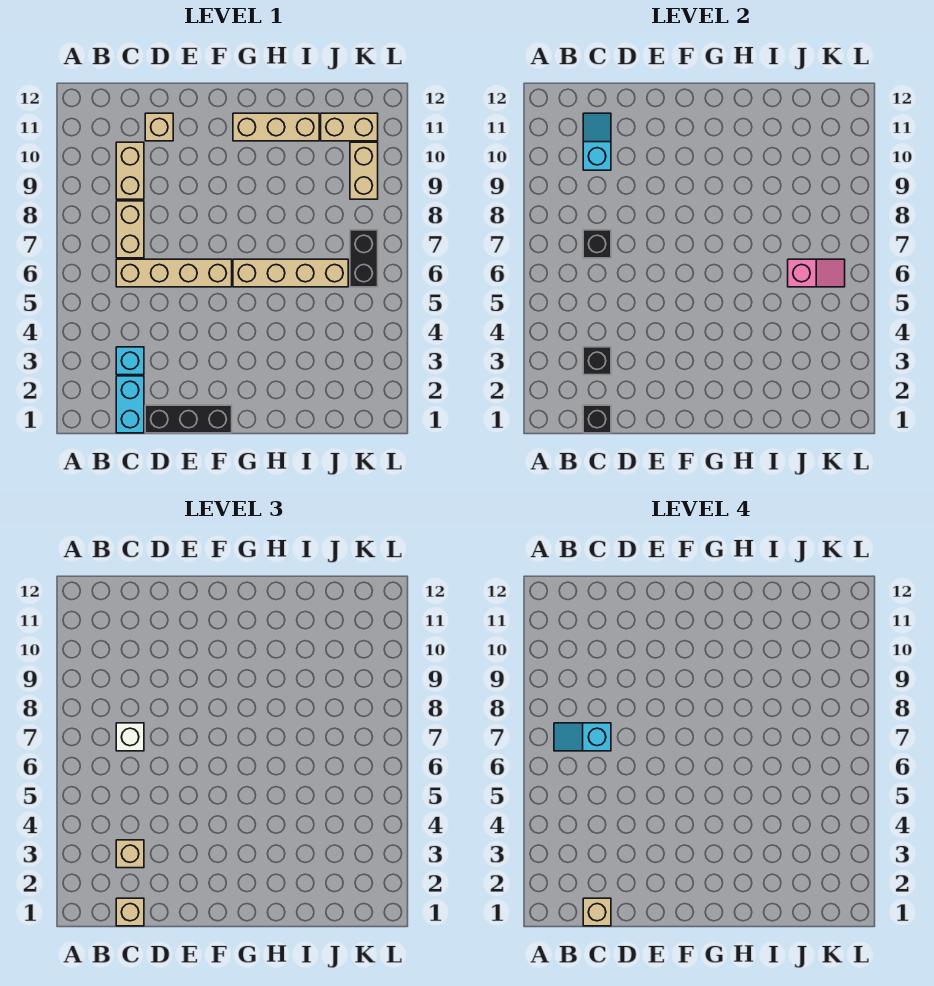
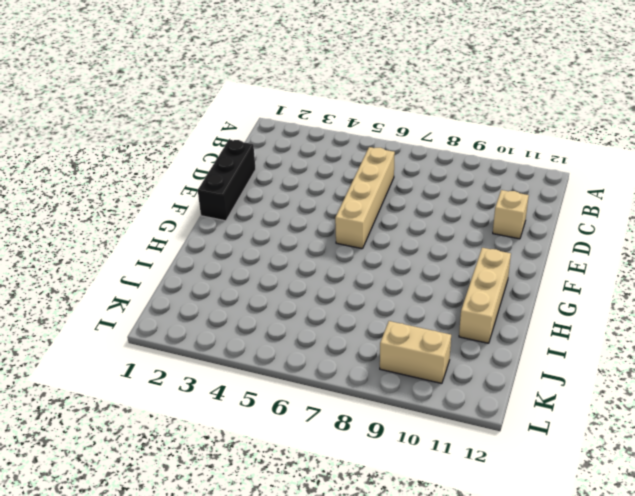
none -> cyan 1x2 brick [116,376,144,433]
none -> cyan 1x1 brick [116,347,144,375]
none -> tan 1x2 brick [116,201,144,258]

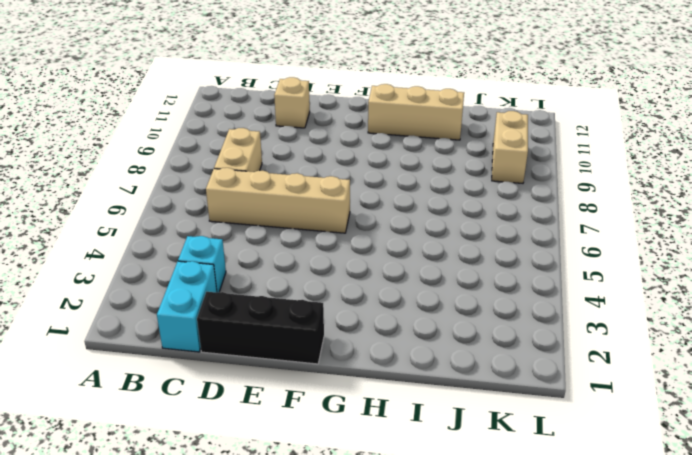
none -> tan 1x2 brick [116,142,144,199]
none -> tan 1x4 brick [233,259,348,287]
none -> tan 1x2 brick [321,113,378,141]

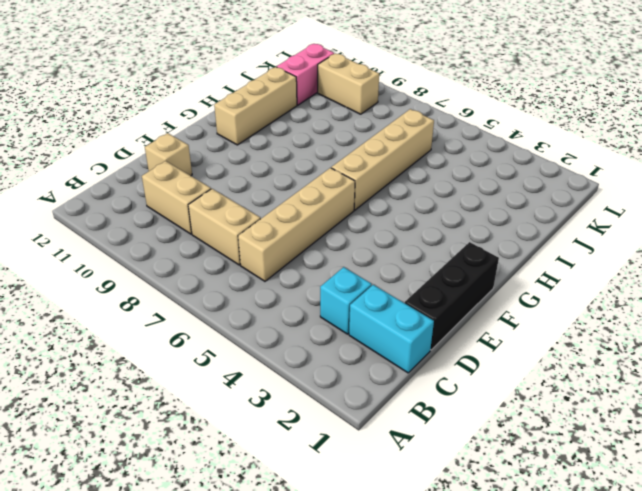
pink 1x2 brick [277,44,334,105] -> tan 1x2 brick [321,113,378,141]
none -> black 1x2 brick [350,230,378,287]
none -> black 1x1 brick [583,405,611,433]
none -> black 1x1 brick [583,347,611,375]

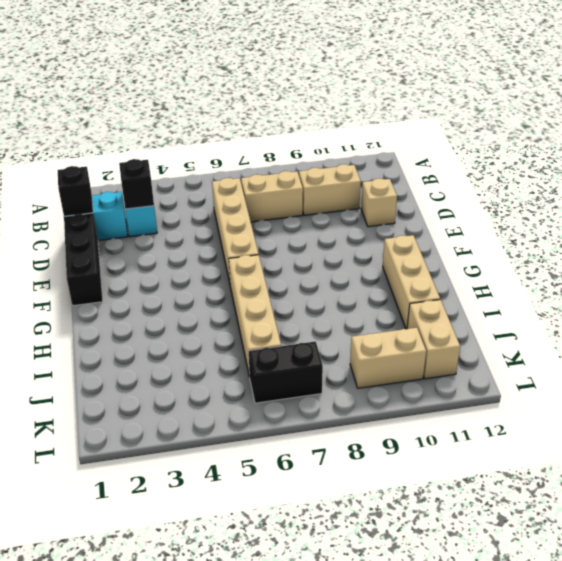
none -> black 1x1 brick [583,230,611,258]
none -> cyan 1x2 slope [583,113,611,170]
none -> pink 1x2 slope [788,259,845,287]

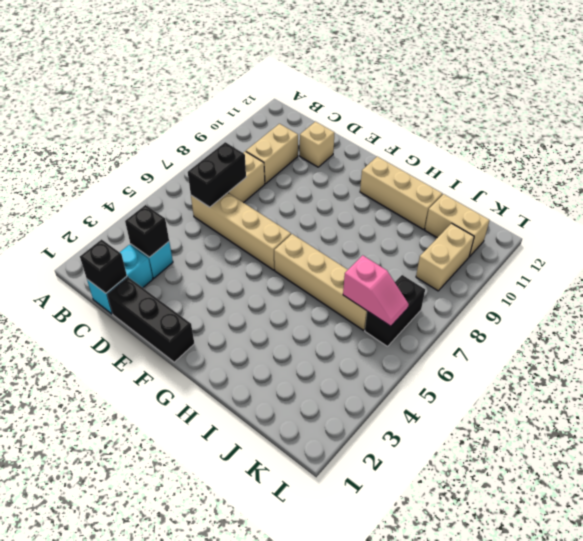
black 1x2 brick [188,142,246,207] -> black 1x1 brick [583,230,611,258]
none -> cyan 1x2 slope [583,113,611,170]
none -> tan 1x1 brick [116,898,144,926]
none -> tan 1x1 brick [116,840,144,868]

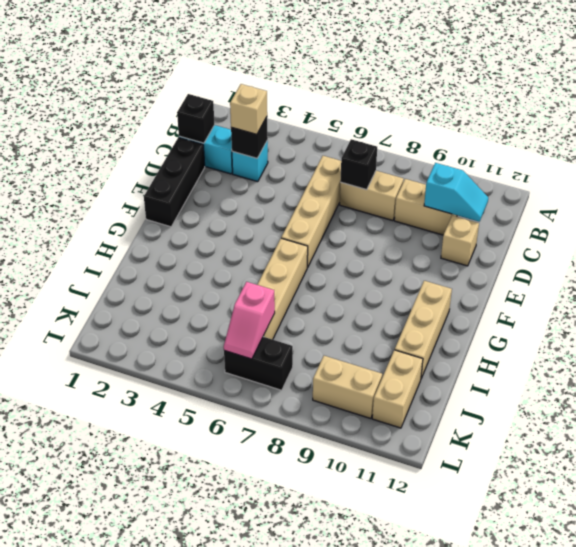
none -> tan 1x1 brick [116,898,144,926]
none -> white 1x1 brick [116,723,144,751]
none -> cyan 1x2 slope [554,723,611,751]

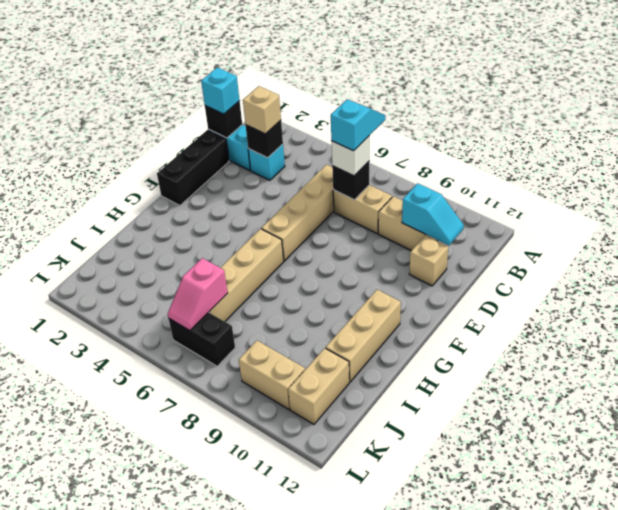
cyan 1x1 brick [201,67,240,114] -> tan 1x1 brick [116,898,144,926]
none -> tan 1x1 brick [583,898,611,926]

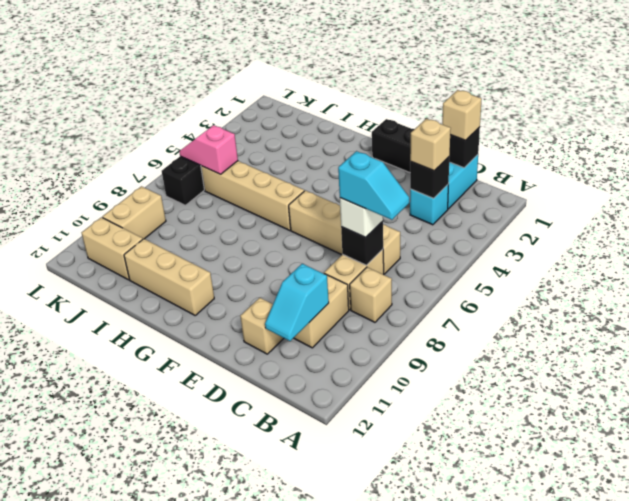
tan 1x1 brick [350,267,392,322] -> tan 1x1 brick moved to [583,898,611,926]

